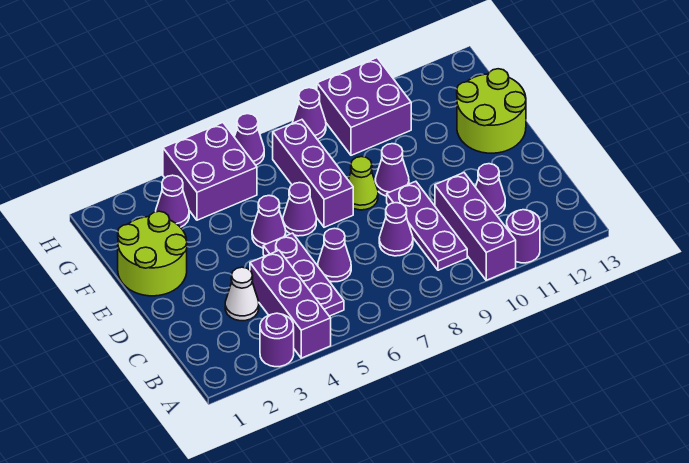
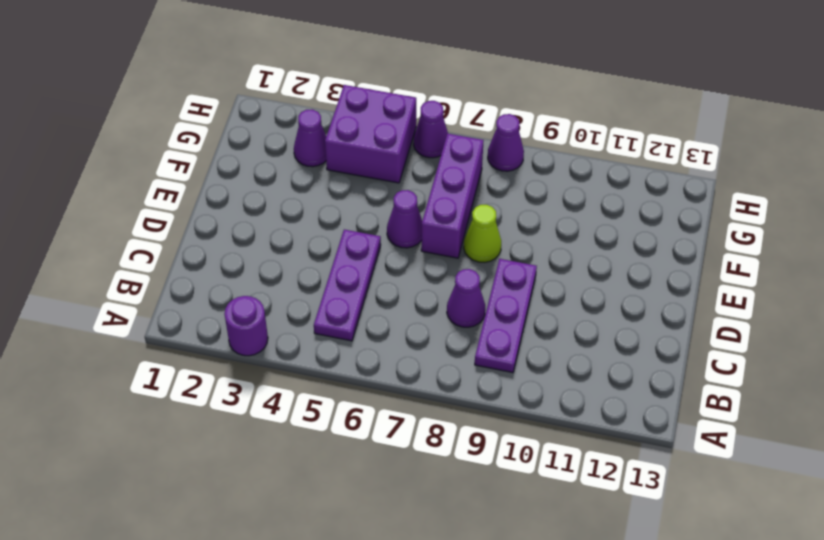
none -> purple 1x3 brick [250,250,331,358]
none -> purple 1x3 brick [435,173,516,280]
none -> purple 1x1 round brick [507,210,540,263]

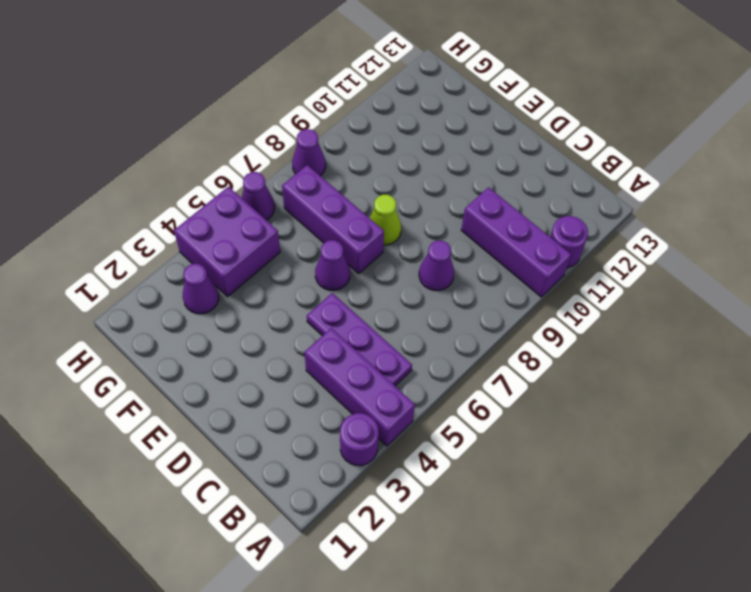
none -> purple 1x3 plate [387,181,467,270]
none -> white 1x1 cone [225,267,259,321]
none -> purple 1x1 cone [318,228,351,282]

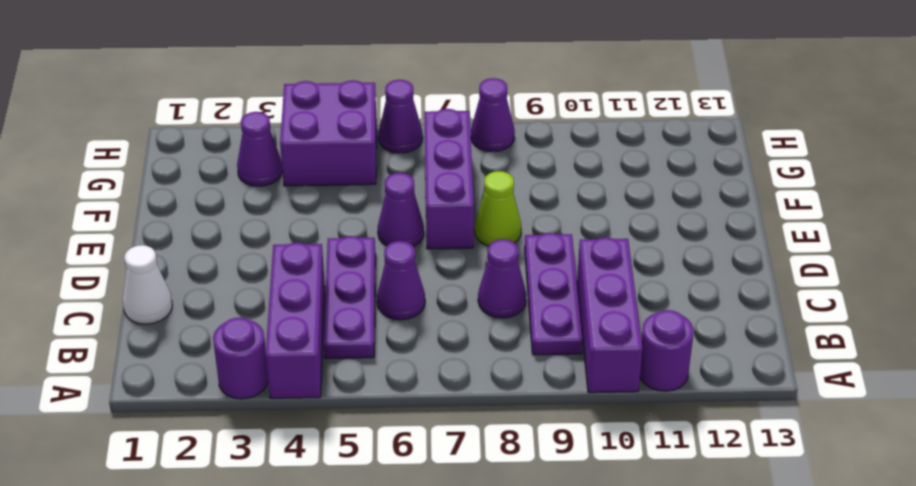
white 1x1 cone [123,245,172,324] -> white 1x1 cone moved to [225,267,259,321]
none -> purple 1x1 cone [476,164,505,215]
none -> lime 2x2 round brick [118,211,187,296]
none -> purple 1x1 cone [252,196,286,248]

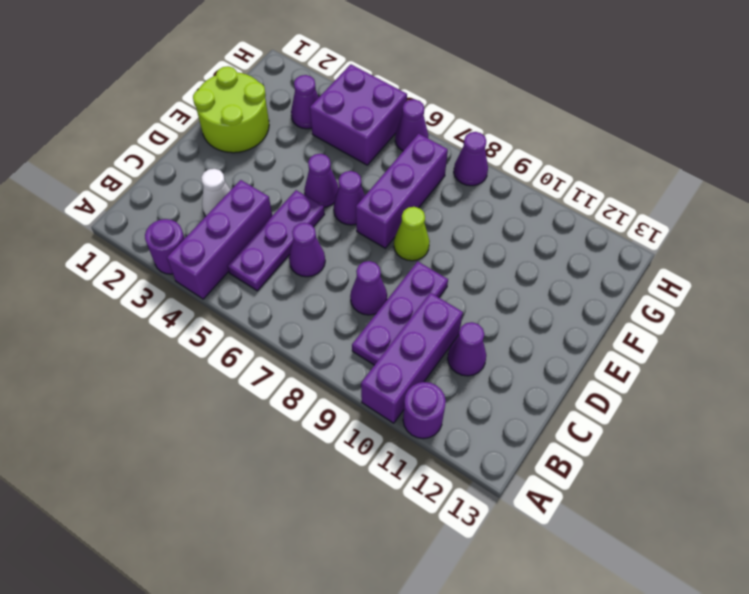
none -> purple 1x1 cone [375,144,409,196]
none -> lime 2x2 round brick [457,69,526,153]
none -> purple 2x2 brick [317,58,411,155]

